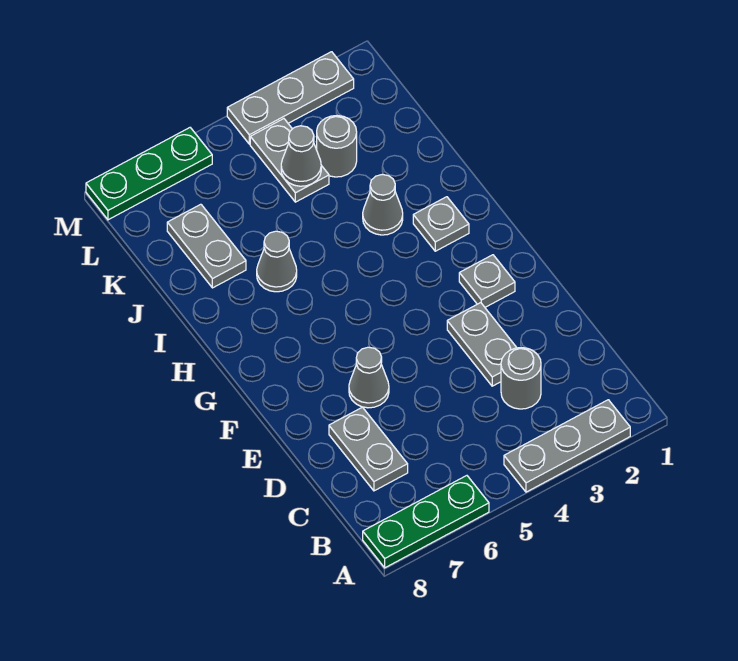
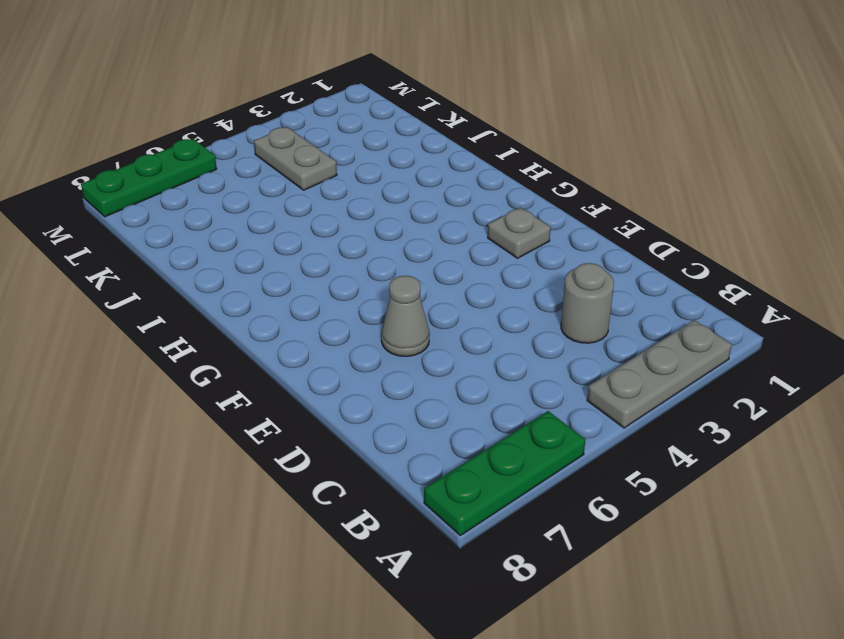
none -> grey 1x2 plate [329,407,408,491]
none -> grey 1x2 plate [447,303,517,386]
none -> grey 1x1 plate [413,197,469,251]

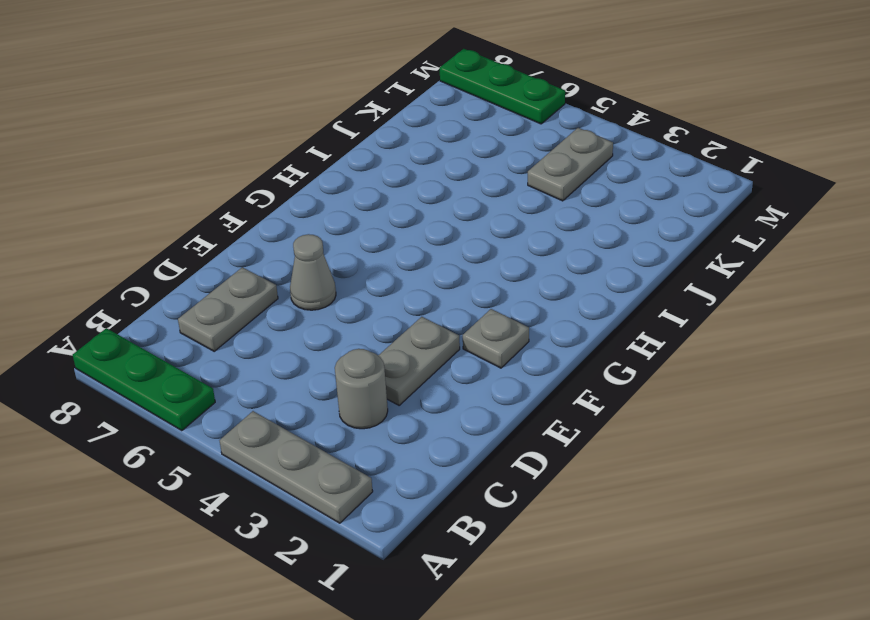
none -> grey 1x1 plate [413,197,469,251]
none -> grey 1x1 cone [363,175,403,235]
none -> grey 1x1 cone [257,231,297,292]

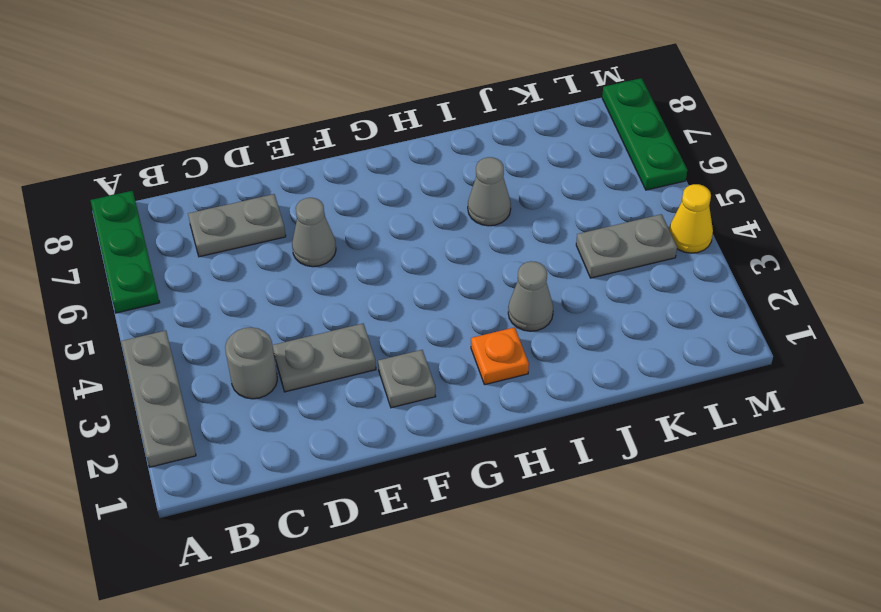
orange 1x1 plate [471,327,529,385] -> grey 1x1 plate [413,197,469,251]
yellow 1x1 cone [669,184,713,253] -> grey 1x3 plate [227,52,354,144]
none -> grey 1x2 plate [167,204,246,288]
none -> grey 1x1 round brick [317,116,357,177]
none -> grey 1x1 cone [281,126,321,186]

